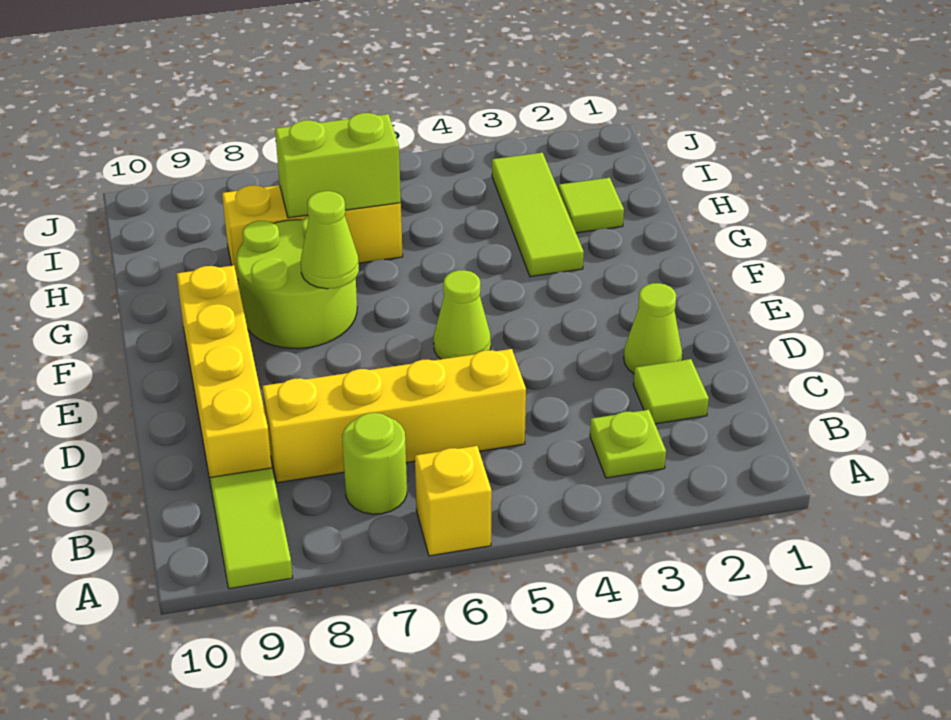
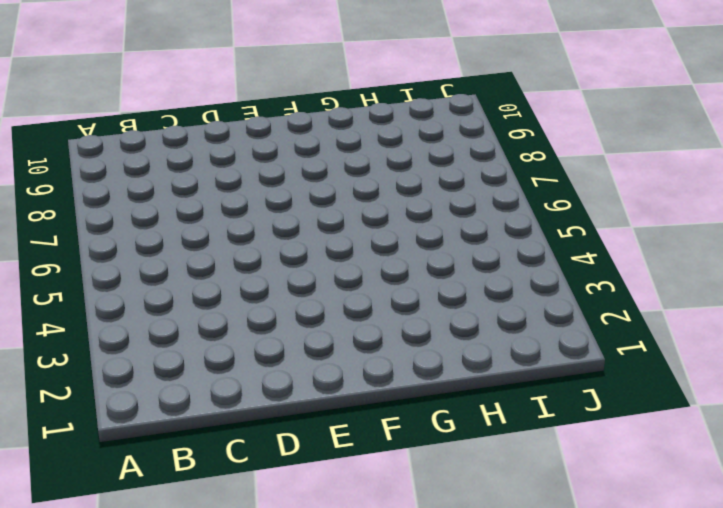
none -> yellow 1x1 brick [415,446,492,556]
none -> lime 1x2 tile [210,468,293,589]
none -> lime 1x1 plate [590,410,666,478]

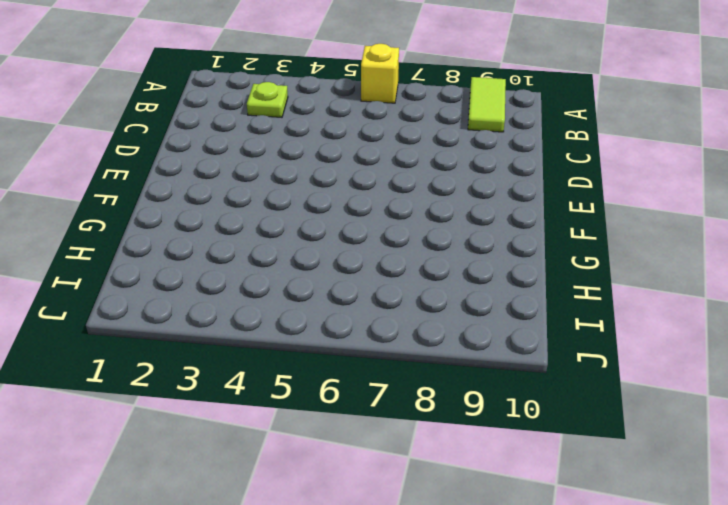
none -> lime 1x1 round brick [342,413,407,514]
none -> lime 1x1 tile [633,359,709,424]
none -> yellow 1x4 brick [262,349,526,483]

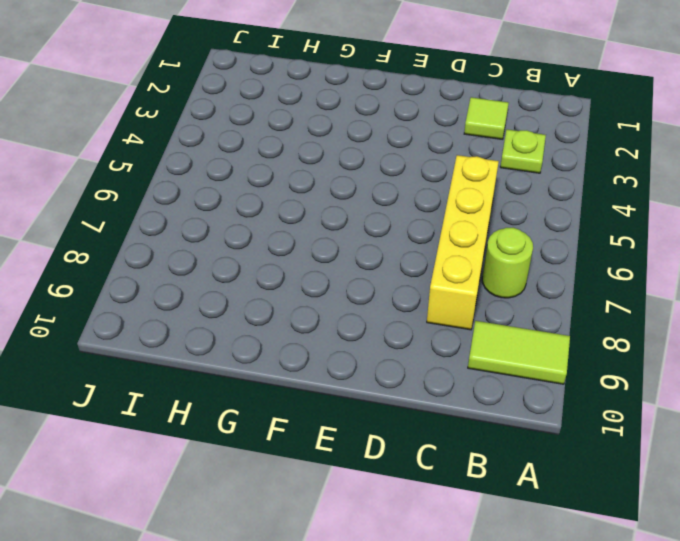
none -> yellow 1x1 brick [415,446,492,556]
none -> yellow 1x4 brick [177,265,272,485]
none -> lime 1x1 cone [624,283,682,373]

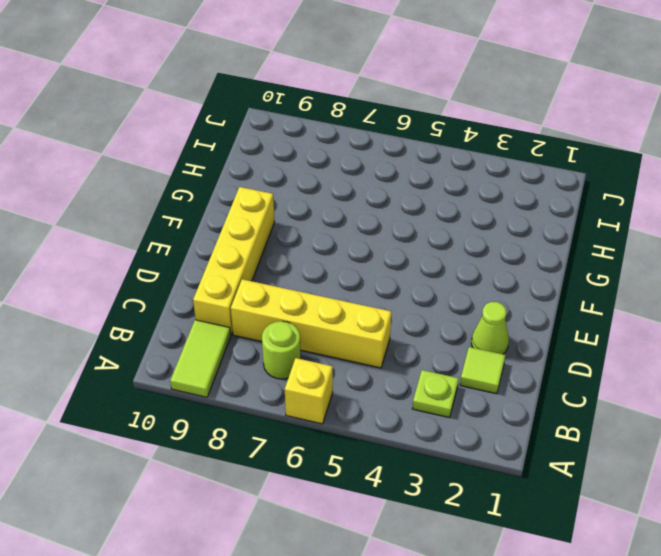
none -> lime 1x1 cone [434,270,491,359]
none -> lime 2x2 round brick [236,216,357,349]
none -> lime 1x3 tile [492,153,584,277]

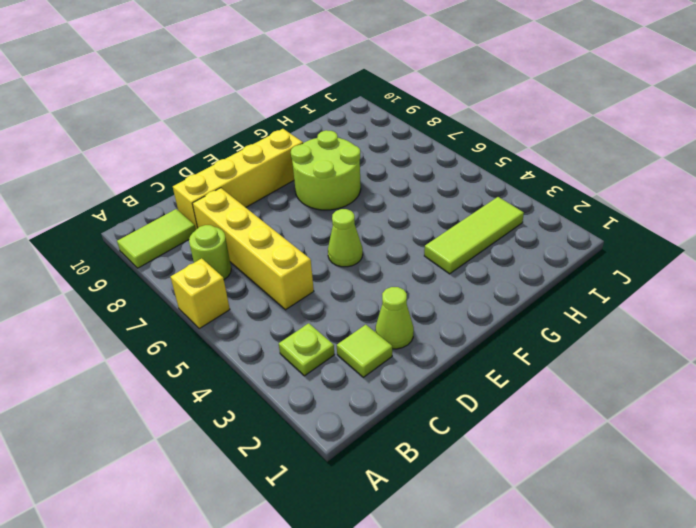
none -> lime 1x1 tile [558,178,624,233]
none -> yellow 1x3 brick [222,185,403,280]
none -> lime 1x1 cone [301,191,359,289]

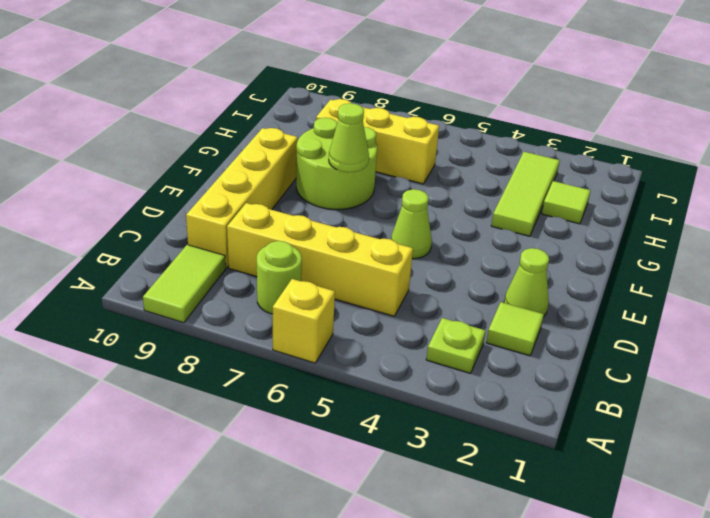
none -> lime 1x2 brick [275,113,401,218]

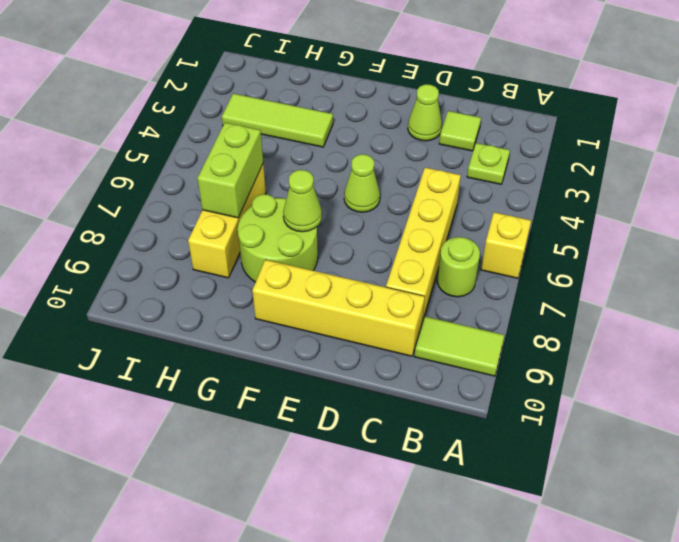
none -> lime 1x1 tile [558,178,624,233]

